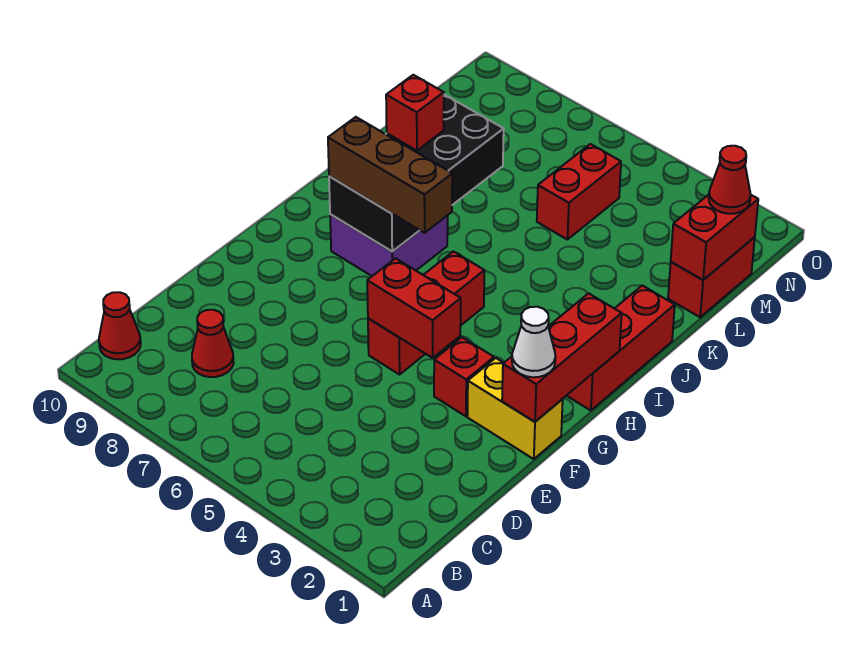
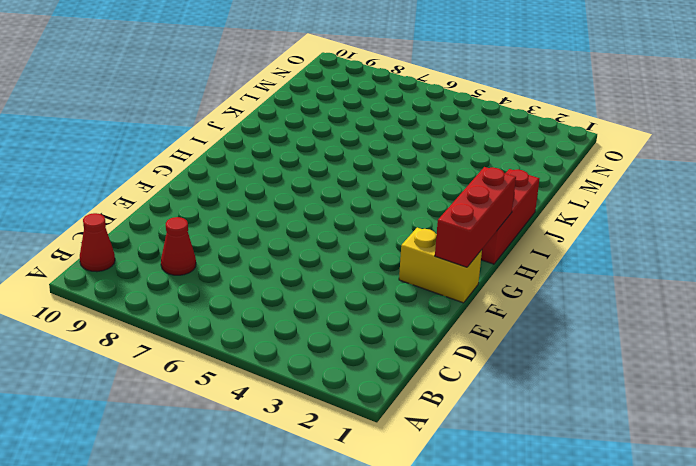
none -> red 1x1 brick [434,337,494,416]
none -> red 1x3 brick [368,251,485,375]
none -> purple 2x2 brick [330,214,448,276]

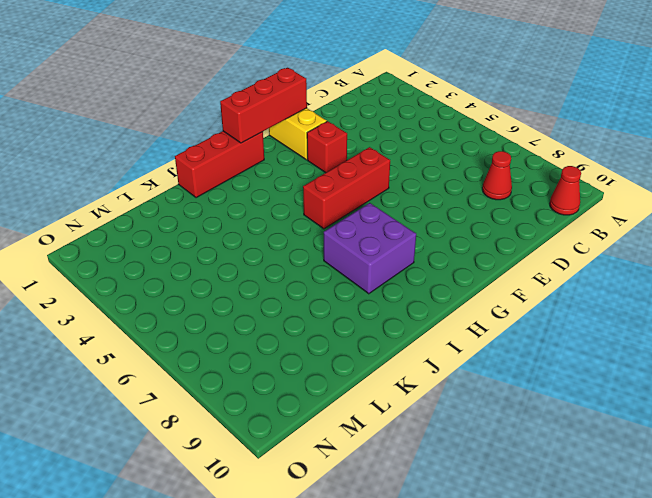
none -> red 1x2 brick [668,237,755,317]
none -> red 1x2 brick [537,144,621,239]
none -> red 1x2 brick [367,258,461,358]

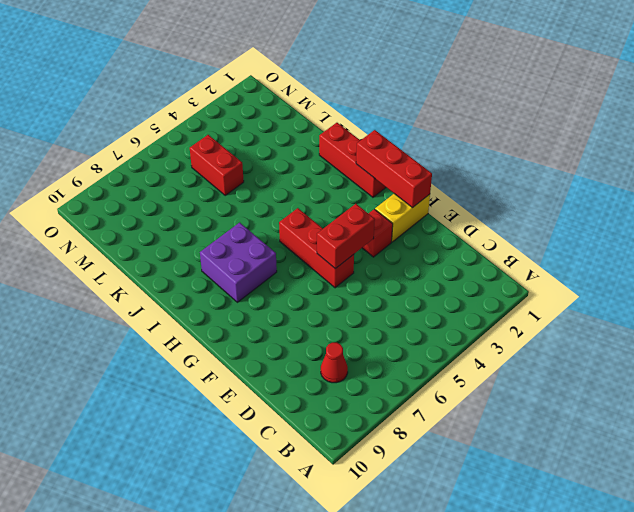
none -> red 1x1 cone [99,292,141,359]
none -> red 1x2 brick [668,237,755,317]
none -> black 2x4 brick [329,95,504,251]

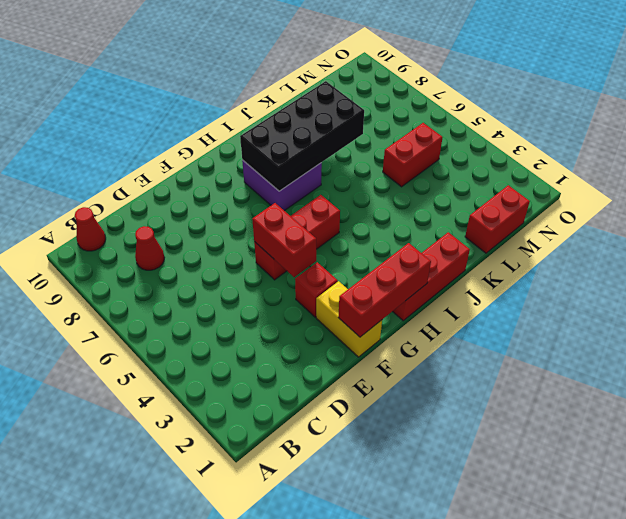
none -> red 1x2 brick [671,195,758,280]
none -> white 1x1 cone [512,307,556,377]
none -> brown 1x3 brick [328,117,452,233]

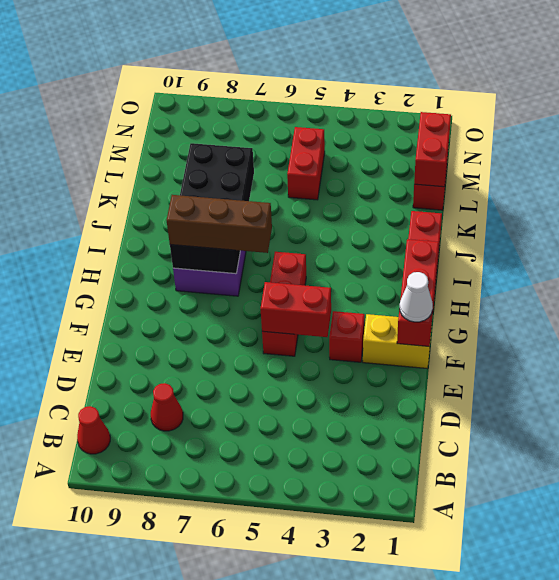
none -> red 1x1 brick [386,75,444,151]
none -> red 1x1 cone [709,146,751,214]

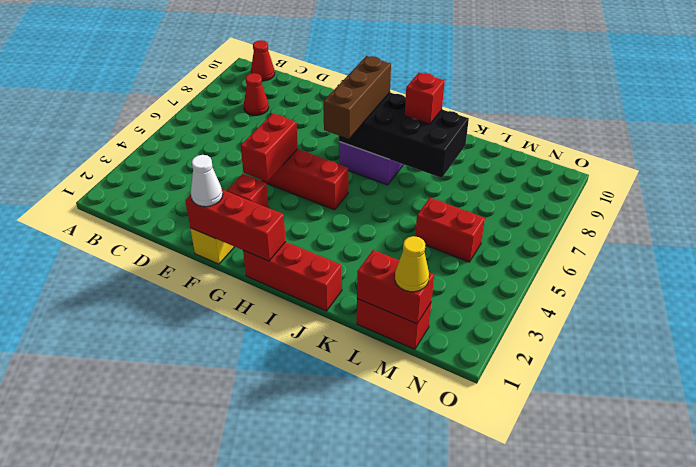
yellow 1x1 cone [395,236,429,292] -> red 1x1 cone [709,146,751,214]

